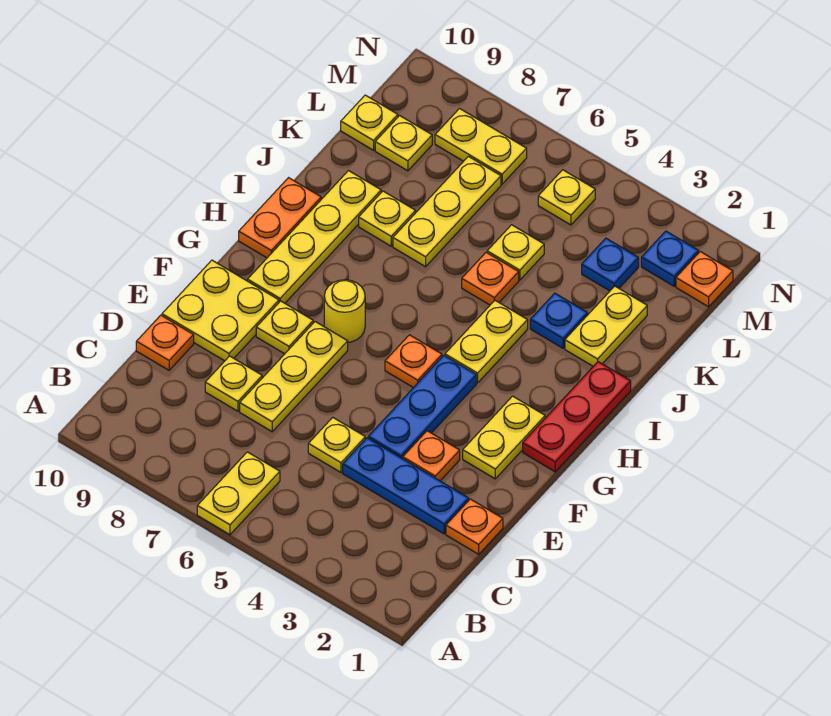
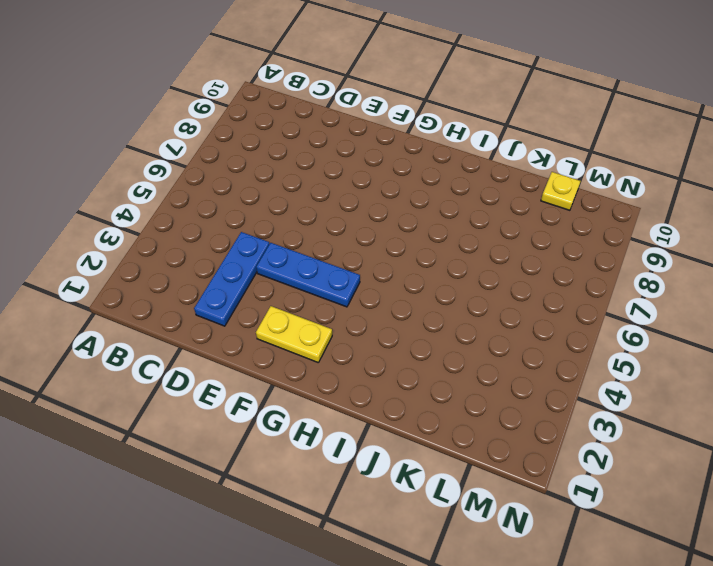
none -> yellow 1x2 plate [197,452,280,535]
none -> orange 1x1 plate [446,499,503,554]
none -> yellow 1x1 plate [308,417,365,472]
none -> yellow 1x3 plate [240,322,348,432]

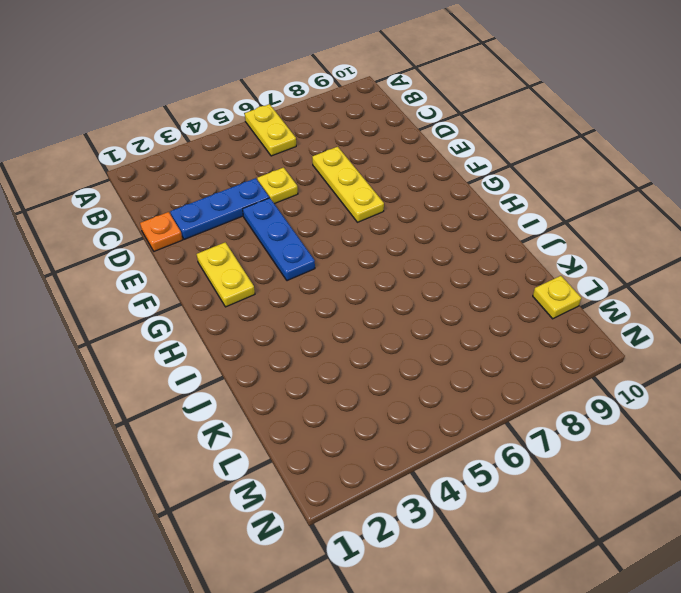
none -> yellow 1x1 plate [205,356,262,411]
none -> orange 1x1 plate [136,315,194,370]
none -> orange 1x1 plate [403,431,460,481]
none -> yellow 2x2 plate [162,260,279,361]

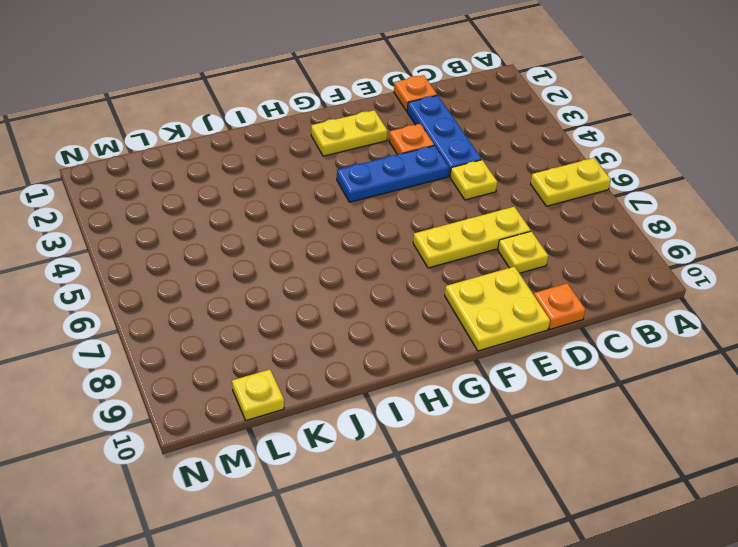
none -> yellow 1x1 plate [256,301,313,354]
none -> red 1x3 plate [523,362,631,472]
none -> orange 1x1 plate [385,335,442,388]
none -> yellow 1x1 round brick [324,280,365,342]

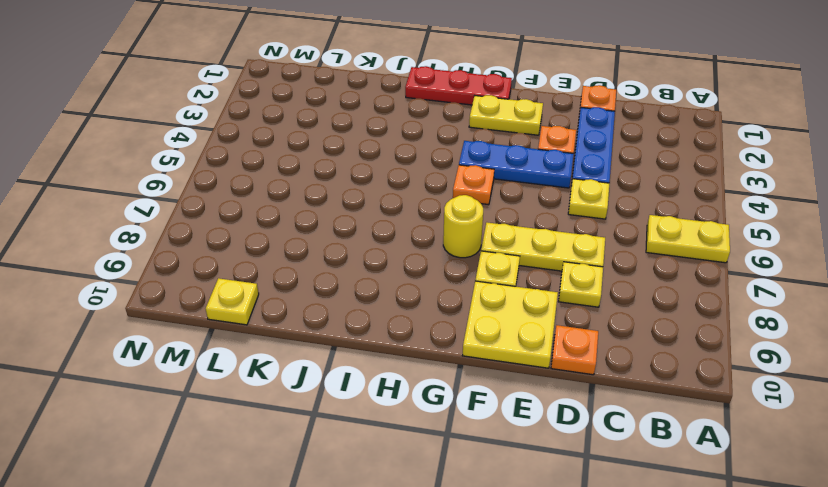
none -> yellow 1x4 plate [247,171,381,303]
none -> yellow 1x2 plate [445,300,528,383]
none -> orange 1x2 plate [239,178,321,258]
none -> yellow 1x2 plate [565,286,647,366]

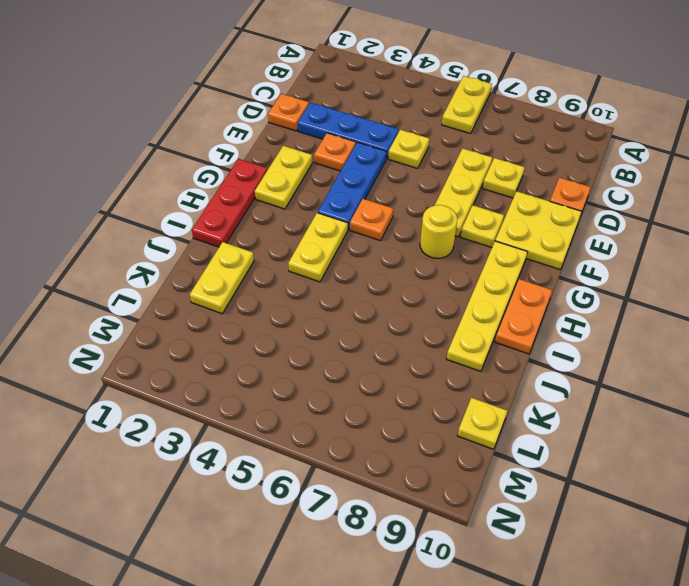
none -> blue 1x1 plate [530,293,588,348]
none -> orange 1x1 plate [462,252,519,305]
none -> yellow 1x3 plate [393,156,501,267]
none -> yellow 1x1 plate [359,191,416,246]

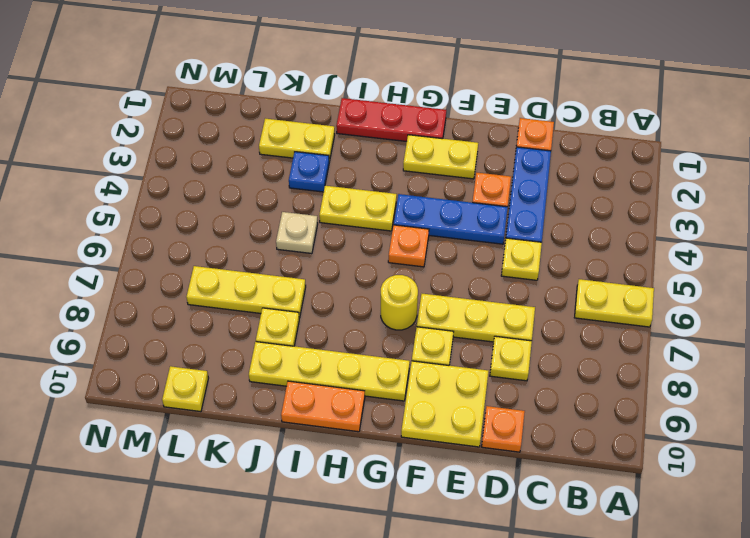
tan 1x1 plate [276,212,318,254] -> orange 1x1 plate [462,252,519,305]
none -> yellow 1x1 plate [487,225,544,280]
none -> blue 1x1 plate [582,238,639,291]
none -> yellow 1x1 plate [375,116,432,171]
none -> orange 1x1 plate [676,252,733,307]

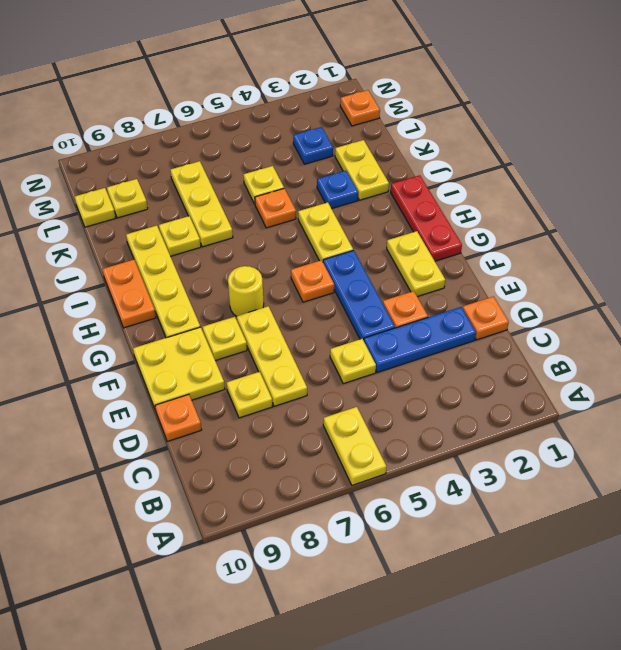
none -> blue 1x1 plate [641,231,699,286]
none -> yellow 1x1 plate [538,170,595,225]
none -> yellow 1x2 plate [435,109,527,184]

